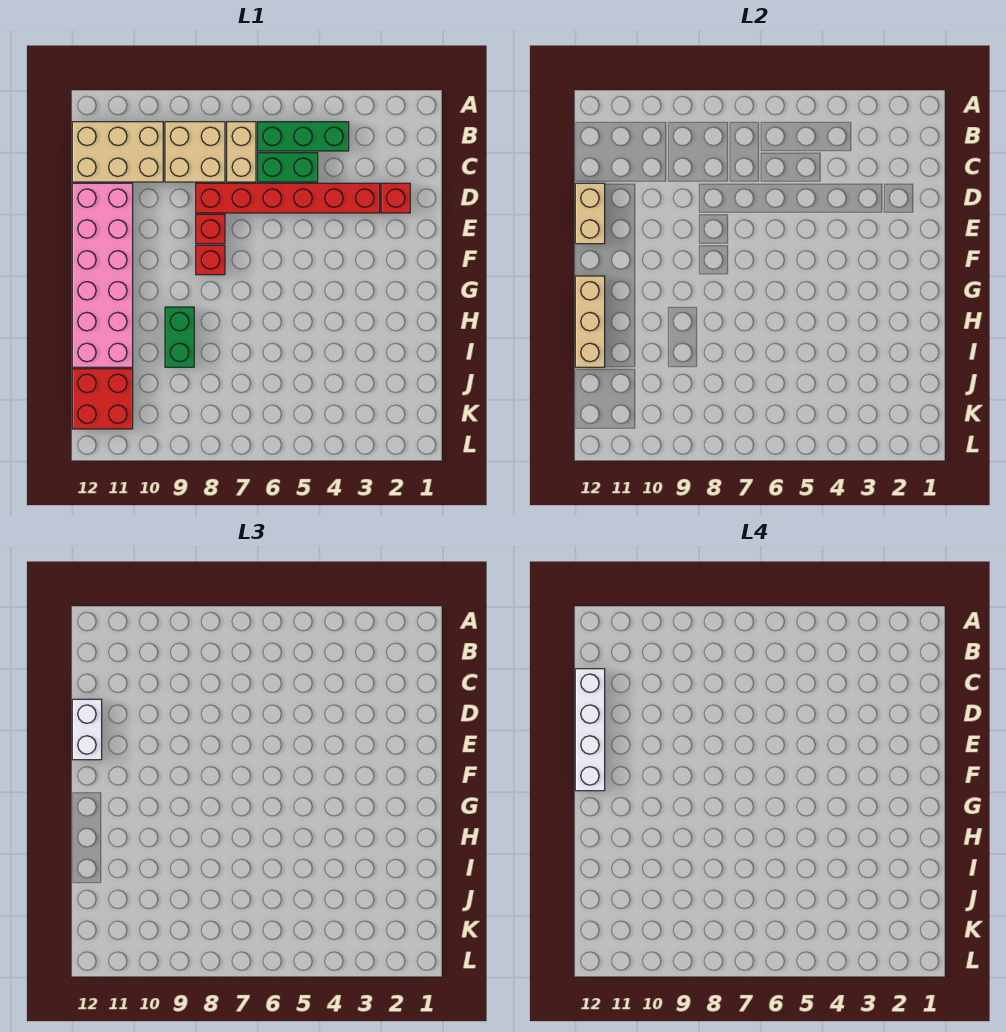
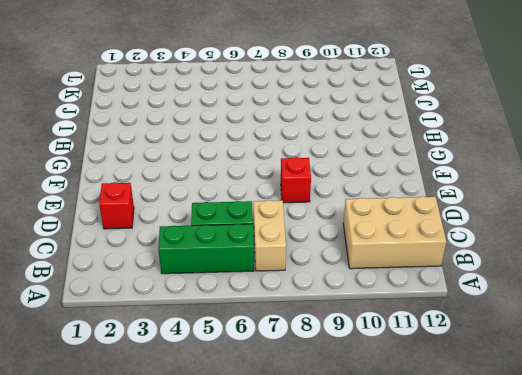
none -> tan 2x2 brick [165,122,225,182]
none -> red 1x6 brick [196,183,380,213]
none -> pink 2x6 brick [72,183,133,367]

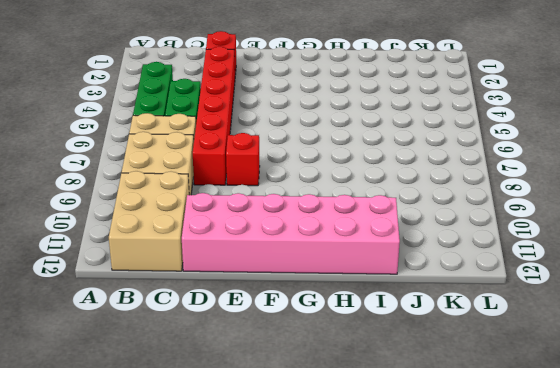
none -> red 1x1 brick [196,245,225,275]
none -> green 1x2 brick [165,307,194,367]
none -> red 2x2 brick [72,369,133,429]

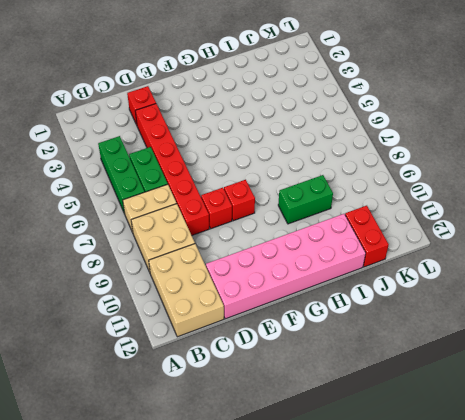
red 1x2 brick [345,206,389,267] -> red 2x2 brick [72,369,133,429]
none -> tan 1x2 brick [575,183,605,244]
none -> tan 1x3 brick [575,276,605,367]
none -> white 1x2 brick [72,699,102,760]

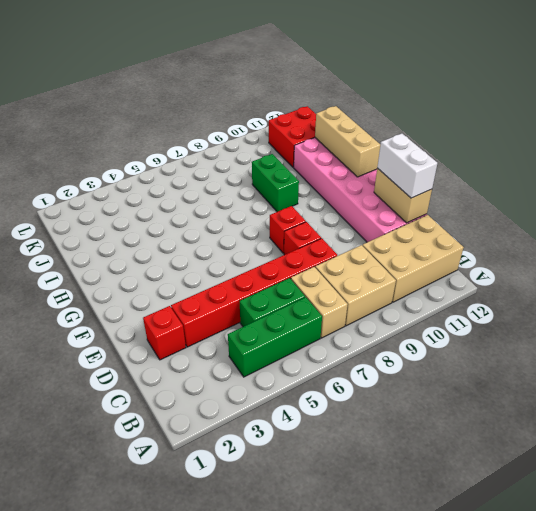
none -> white 1x4 brick [575,669,605,791]

